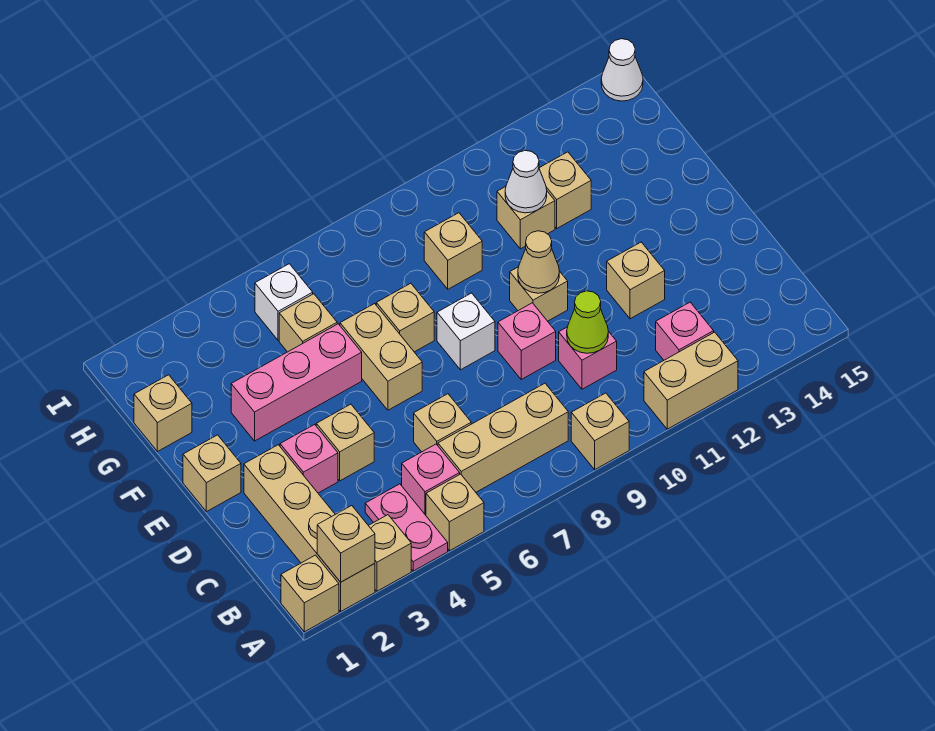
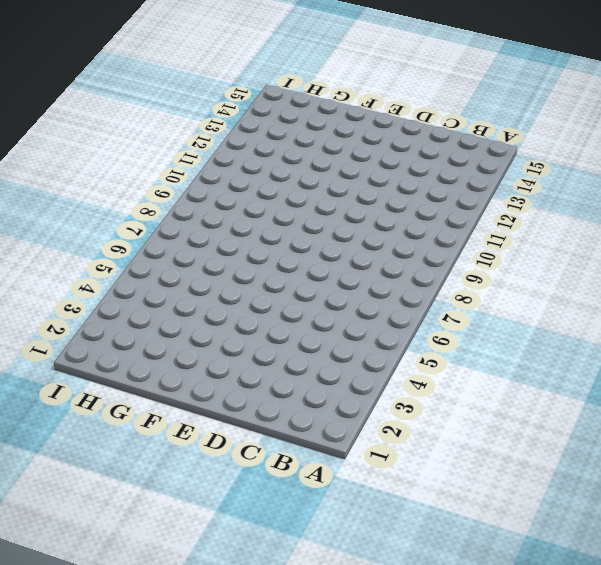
none -> tan 1x1 brick [281,555,339,632]
none -> tan 1x4 brick [244,445,375,611]
none -> tan 1x1 brick [368,515,411,591]
none -> pink 1x2 plate [365,484,448,571]

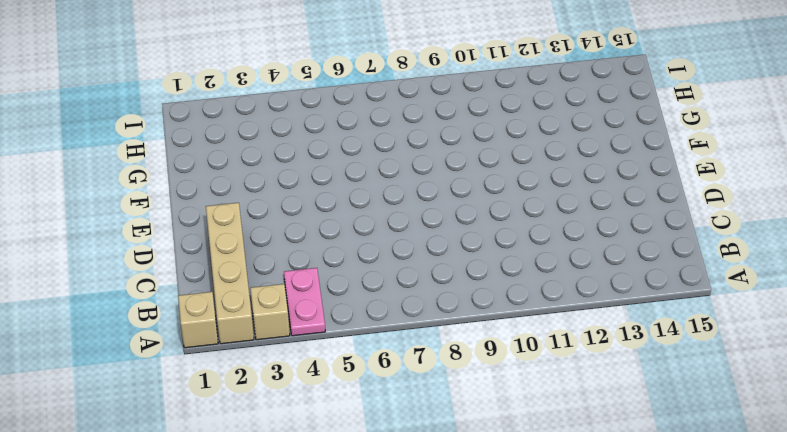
none -> tan 1x1 brick [426,474,484,551]
none -> tan 1x1 brick [571,393,629,469]
none -> tan 1x2 brick [644,332,738,429]
none -> pink 1x1 brick [402,444,460,515]

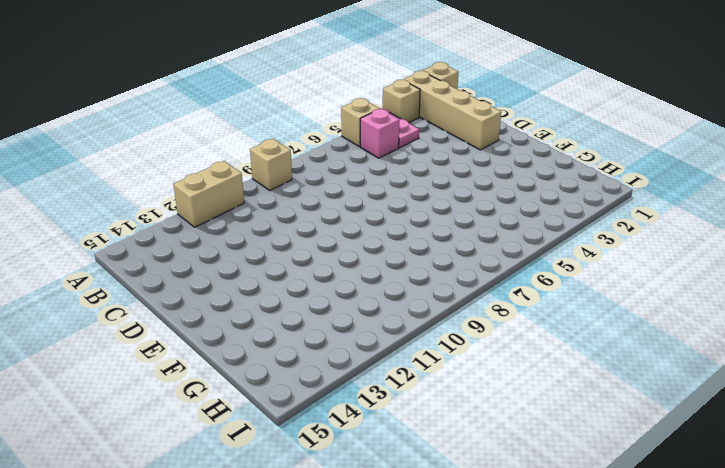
none -> tan 1x3 brick [438,383,568,492]
none -> pink 1x1 brick [656,302,714,360]
none -> tan 1x1 brick [414,394,471,452]
none -> pink 1x1 brick [559,327,617,389]

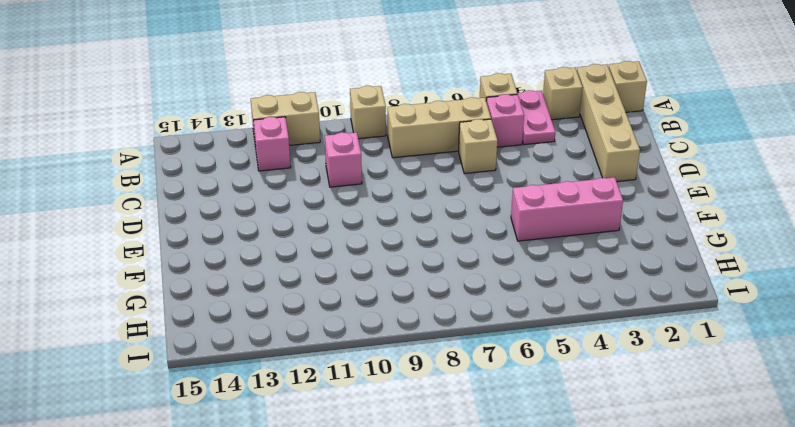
none -> pink 1x1 brick [280,424,338,493]
none -> tan 1x1 brick [316,404,374,481]
none -> pink 1x1 brick [498,303,556,379]
none -> tan 1x1 brick [607,242,665,319]

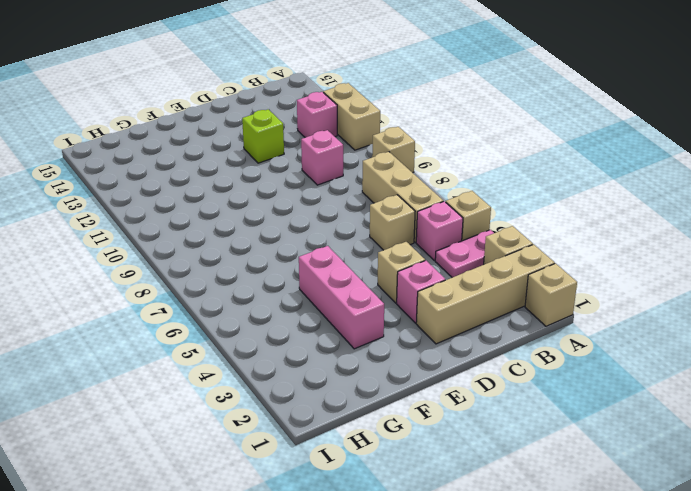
lime 1x1 brick [242,109,284,163] -> tan 1x1 brick [607,242,665,319]
none -> pink 1x1 brick [498,303,556,379]
none -> tan 1x1 brick [183,435,241,512]
none -> tan 1x2 brick [340,304,422,410]
none -> white 1x1 brick [437,293,495,370]

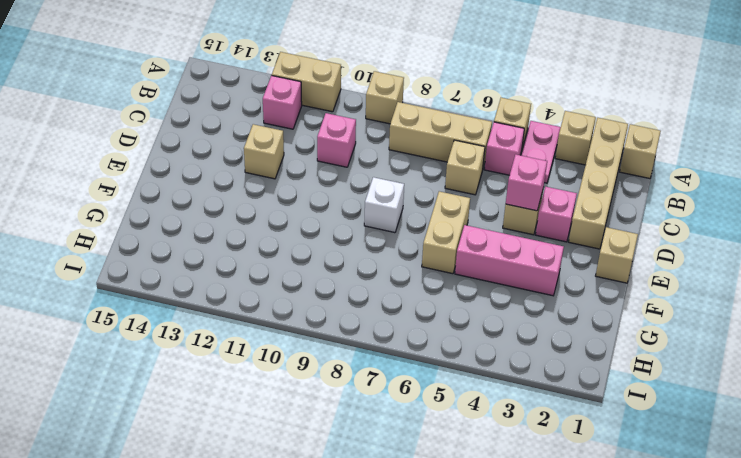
pink 1x1 brick [506,155,547,211] -> pink 1x1 brick moved to [498,303,556,379]
none -> tan 1x1 brick [510,267,568,321]
none -> tan 1x1 brick [376,283,434,352]
none -> tan 1x1 brick [134,375,192,452]
none -> tan 1x1 brick [279,294,337,352]

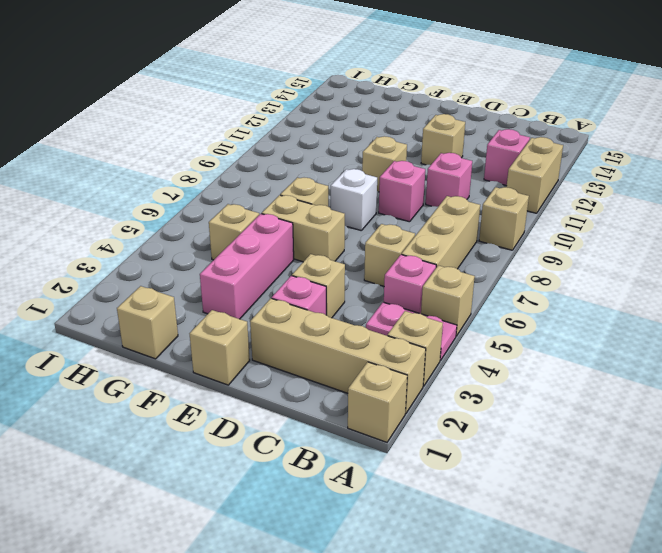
none -> tan 1x1 brick [424,213,482,289]
none -> tan 1x1 brick [497,187,555,249]
none -> tan 1x1 brick [539,152,591,228]
none -> white 1x1 brick [255,264,313,340]

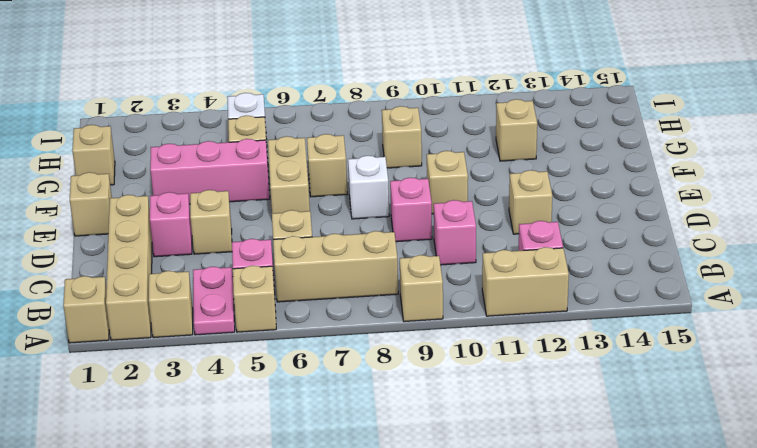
none -> tan 1x1 brick [497,187,555,249]
none -> white 1x1 cone [601,39,643,101]
none -> tan 1x1 brick [317,506,375,582]
none -> lime 1x1 cone [567,291,608,353]

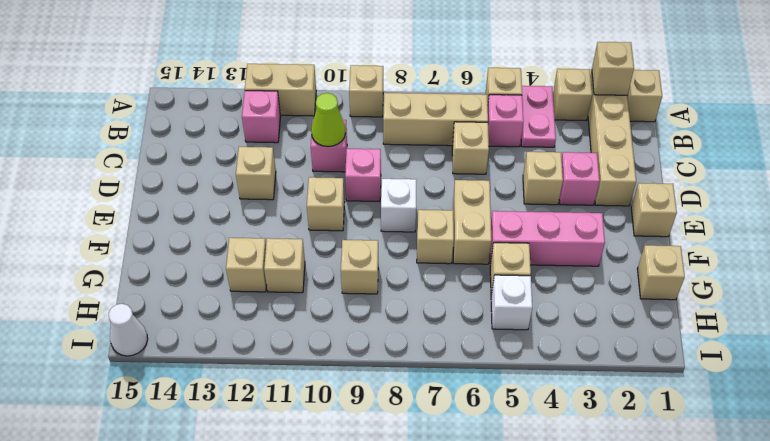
none -> tan 1x1 cone [518,231,559,293]
none -> white 1x1 cone [505,151,547,213]

